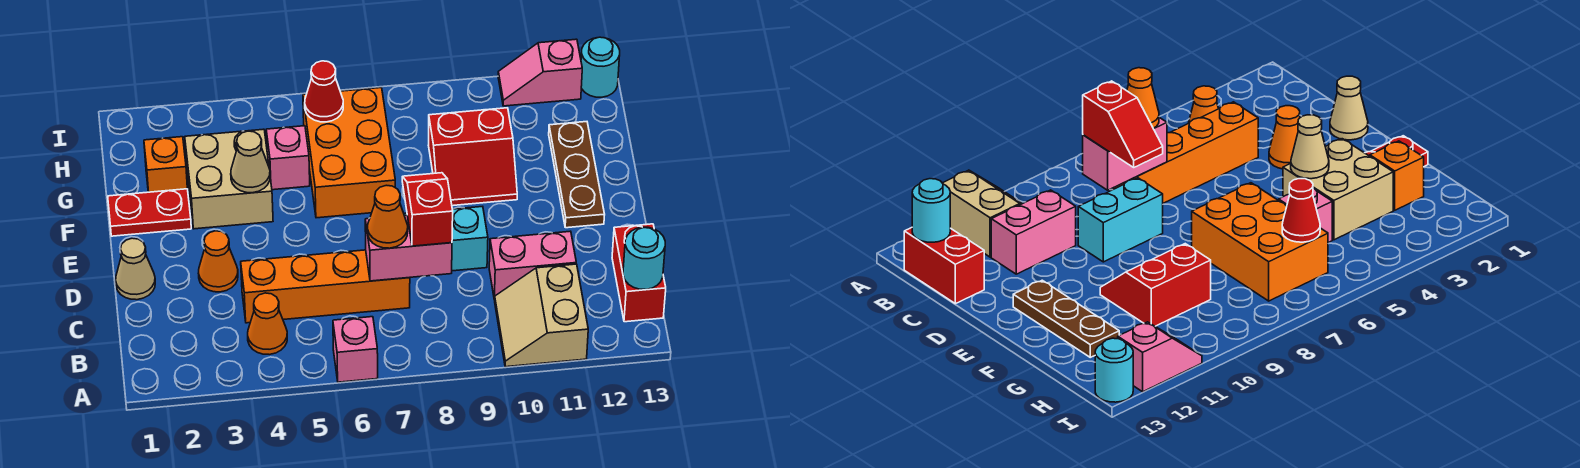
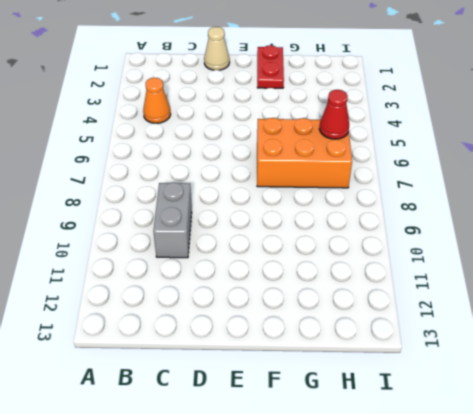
grey 1x2 brick [153,182,192,258] -> pink 1x2 brick [489,231,576,300]
none -> pink 1x1 brick [333,317,378,382]
none -> tan 2x2 slope [495,264,588,367]
none -> red 1x2 brick [612,224,666,322]

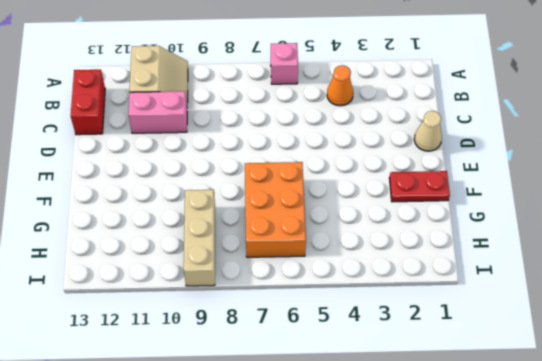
tan 1x3 brick [184,190,215,286] -> red 2x2 slope [428,108,517,206]
none -> orange 1x4 brick [241,250,410,323]
none -> orange 1x1 cone [198,231,238,292]
none -> cyan 1x2 brick [404,206,488,271]

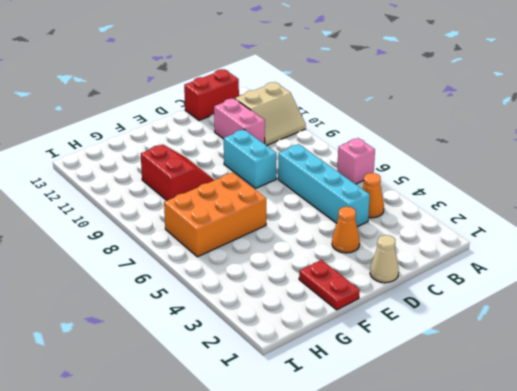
cyan 1x4 brick [278,144,370,227] -> orange 1x4 brick [241,250,410,323]
none -> brown 1x3 plate [549,122,605,228]
none -> tan 2x2 brick [185,129,273,229]
none -> orange 1x1 brick [144,137,187,192]

